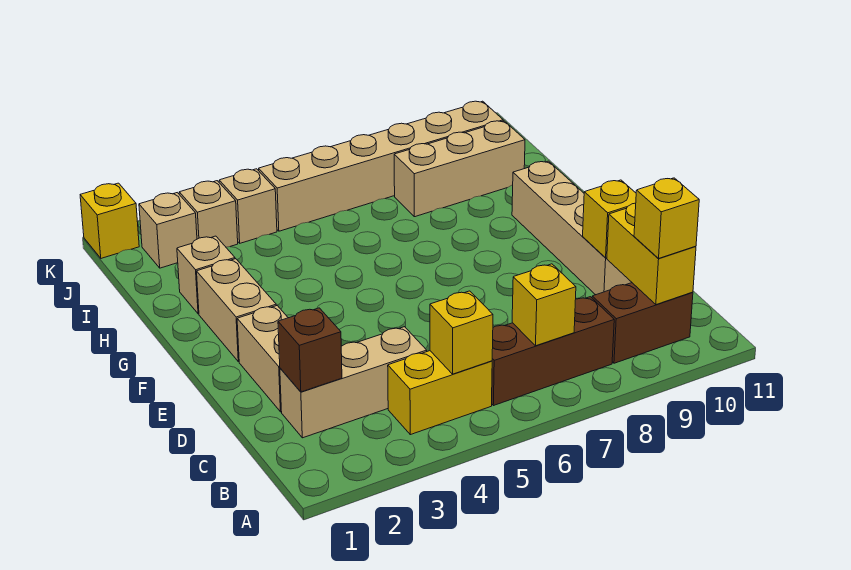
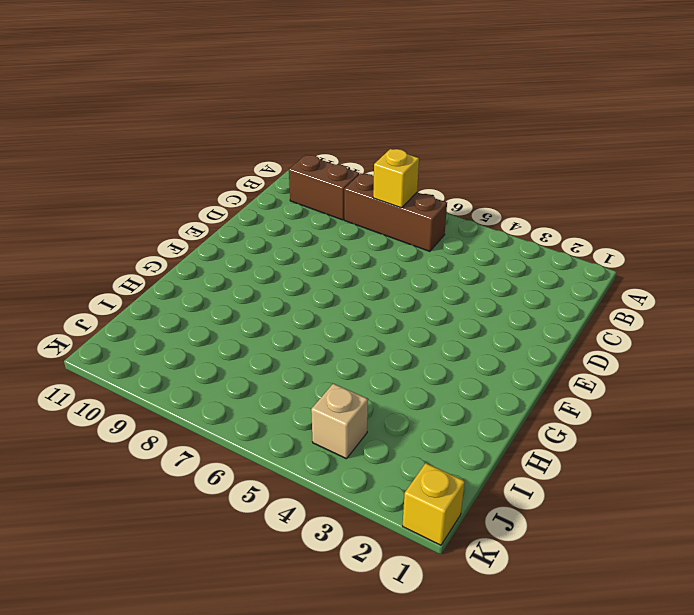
none -> yellow 1x2 brick [388,351,492,435]
none -> tan 1x3 brick [280,327,427,438]
none -> tan 1x2 brick [237,306,288,412]

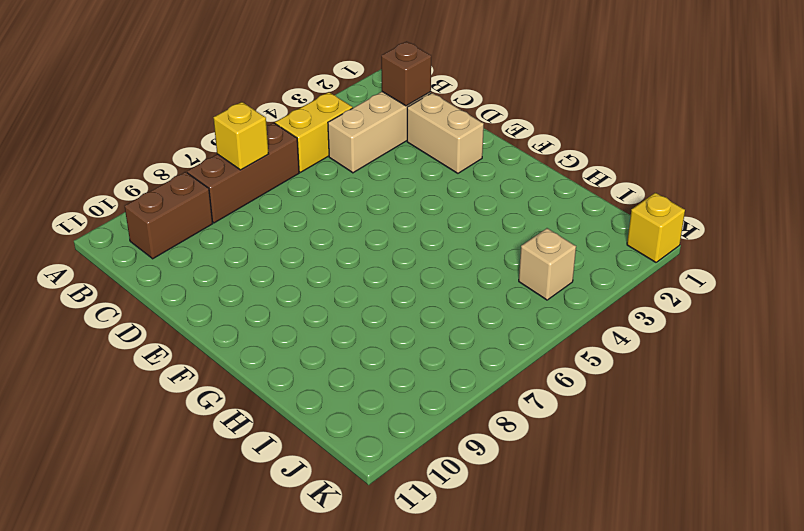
none -> tan 1x4 brick [512,161,632,295]
none -> tan 1x2 brick [197,259,276,362]
none -> tan 1x1 brick [177,236,235,314]

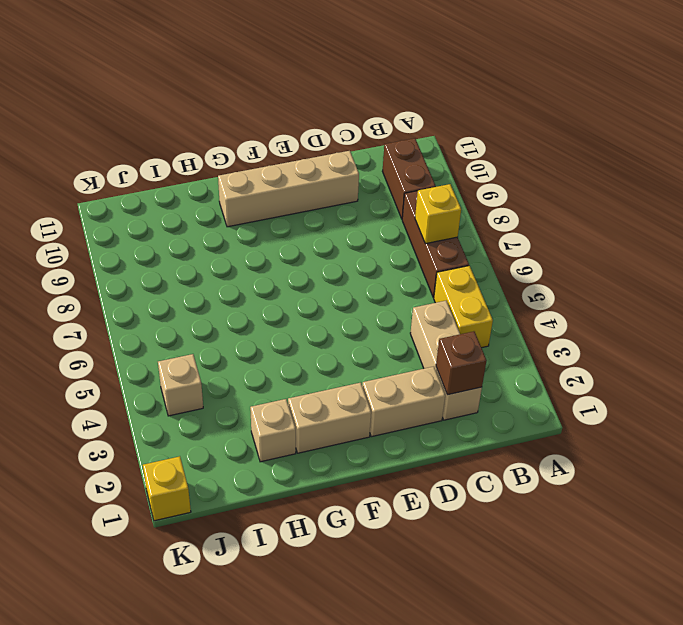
none -> tan 1x3 brick [394,121,525,217]
none -> tan 1x1 brick [139,193,197,268]
none -> tan 1x1 brick [179,181,238,247]

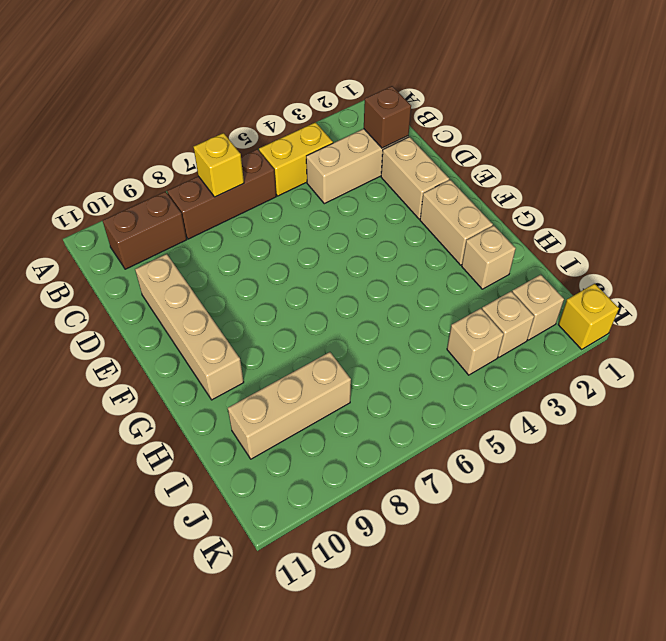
none -> tan 1x6 brick [259,101,503,231]
none -> yellow 1x1 brick [430,291,493,374]
none -> yellow 1x2 brick [607,203,696,305]

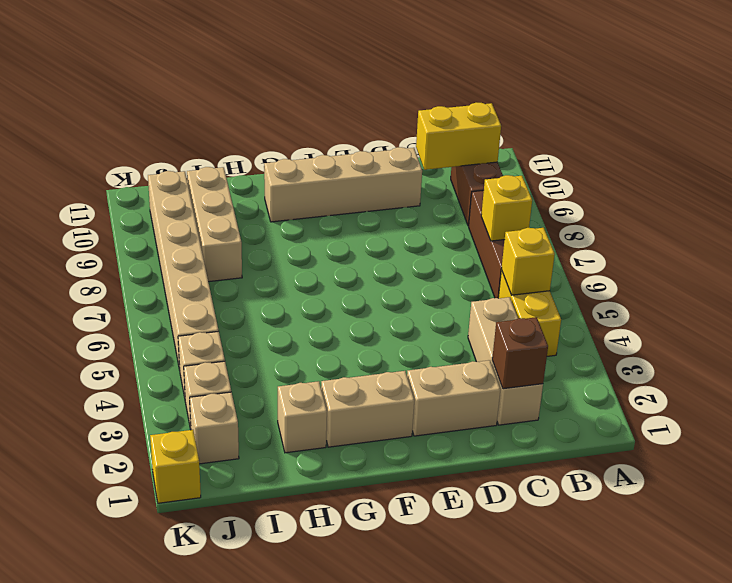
none -> yellow 1x1 brick [583,180,636,258]
none -> yellow 1x1 brick [634,178,699,259]

